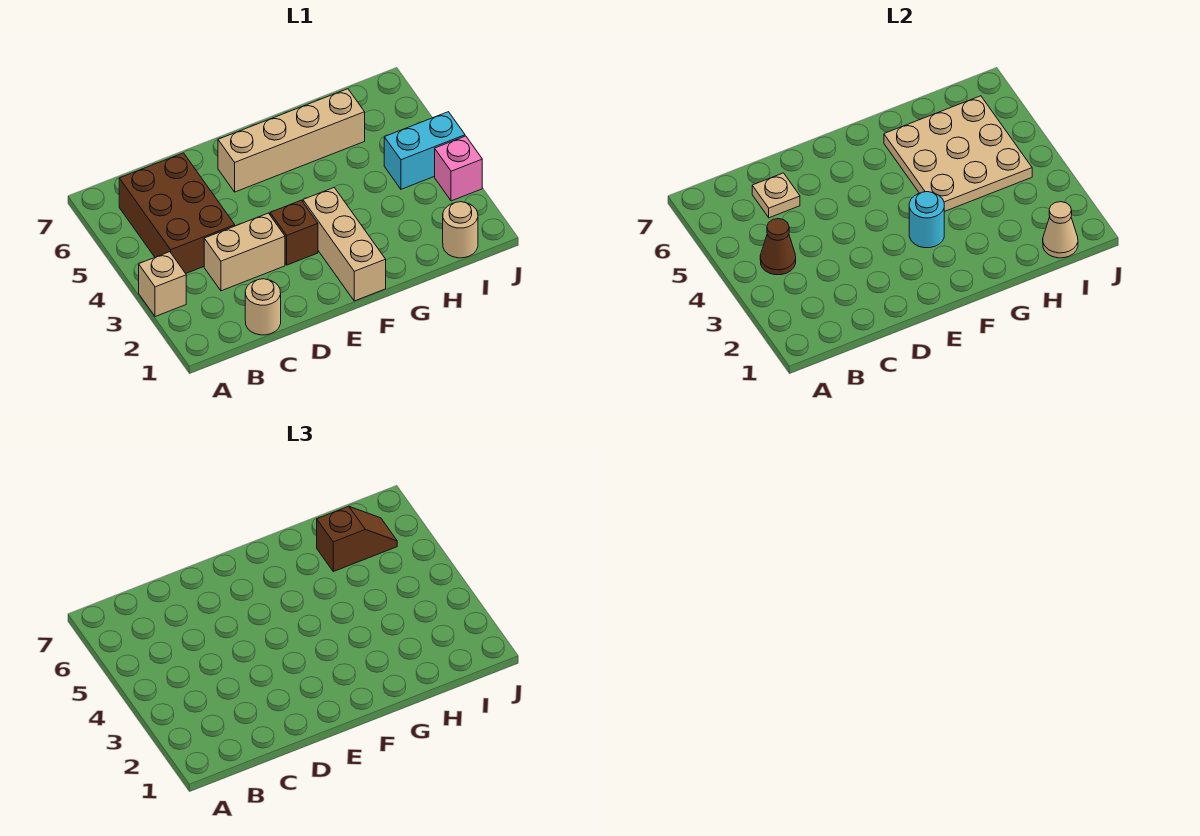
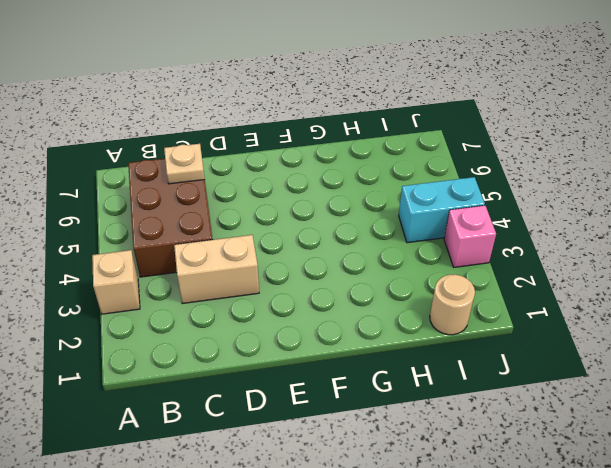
none -> tan 1x1 round brick [245,279,281,335]
none -> brown 1x1 brick [270,200,318,265]
none -> tan 1x4 brick [218,89,365,192]

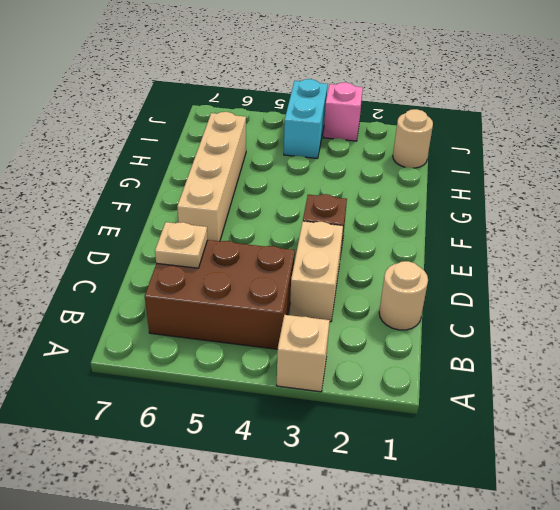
none -> tan 1x3 brick [303,188,386,301]
none -> brown 1x1 cone [760,219,796,275]
none -> cyan 1x1 round brick [909,192,944,248]

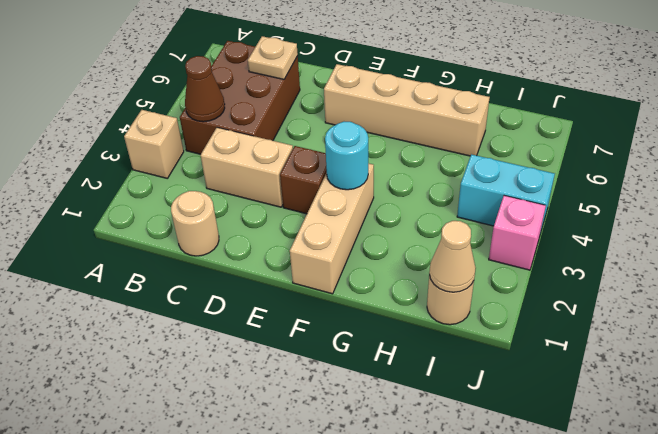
none -> tan 3x3 plate [884,96,1032,212]
none -> brown 1x2 slope [317,506,397,572]

